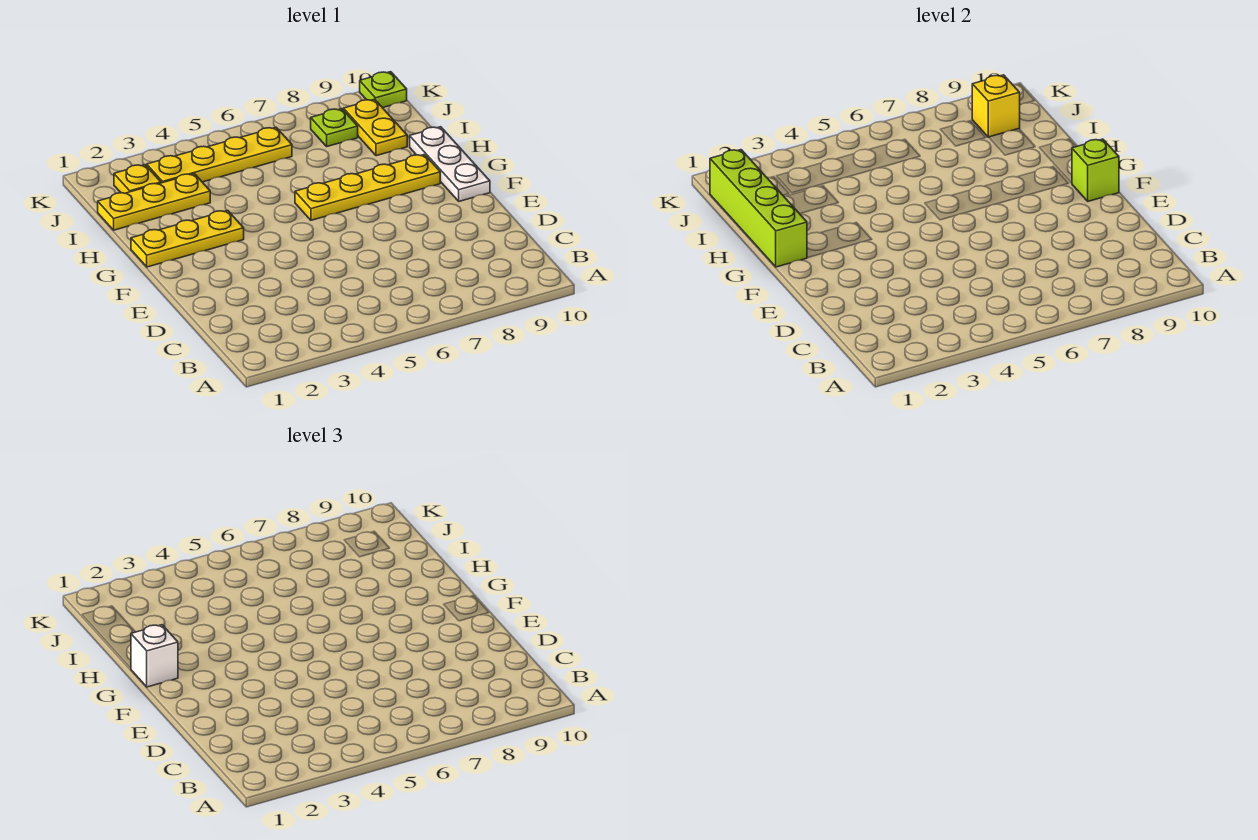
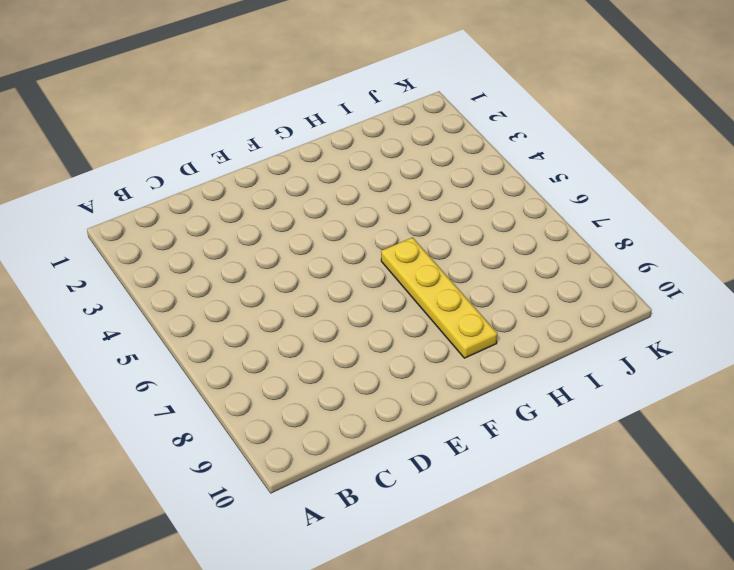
none -> white 1x3 plate [410,127,490,201]
none -> yellow 1x3 plate [131,210,244,267]
none -> yellow 1x3 plate [98,174,210,230]

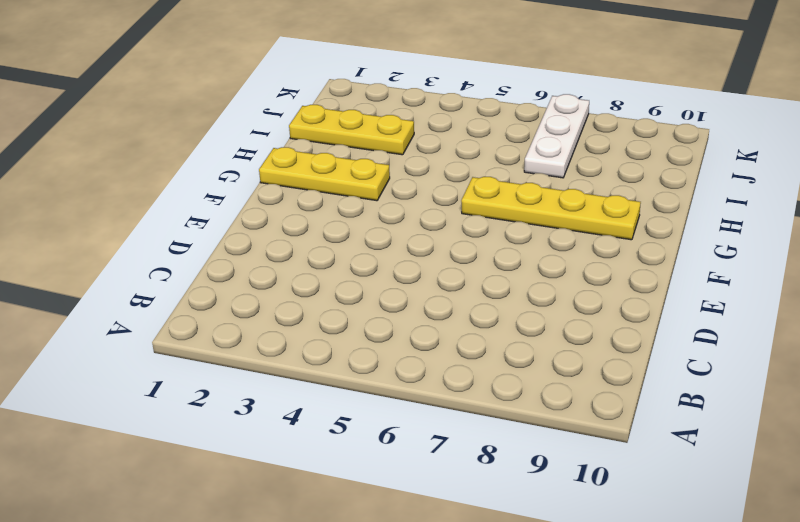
white 1x3 plate [524,94,589,178] -> white 1x3 plate moved to [410,127,490,201]
none -> yellow 1x2 plate [343,99,407,156]
none -> yellow 1x1 plate [114,165,161,193]
none -> yellow 1x4 plate [147,127,292,183]

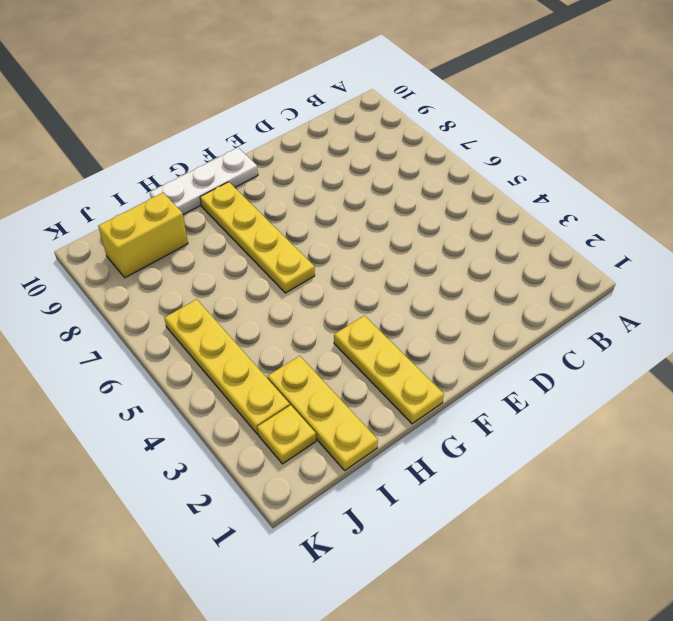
yellow 1x2 brick [98,193,188,278] -> yellow 1x2 plate [343,99,407,156]
none -> lime 1x1 plate [311,109,358,146]
none -> lime 1x1 plate [360,72,407,108]
none -> lime 1x1 brick [1072,139,1119,201]

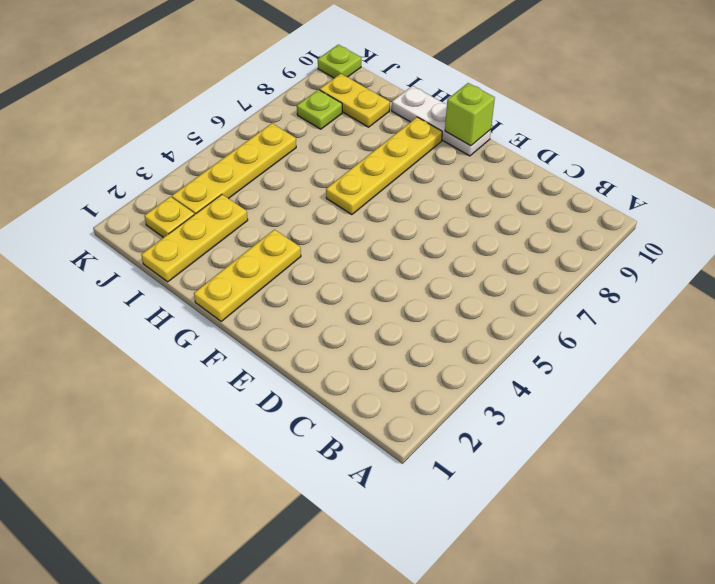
none -> lime 1x4 brick [710,150,807,267]
none -> yellow 1x1 brick [972,75,1020,137]
none -> white 1x1 brick [131,625,178,687]

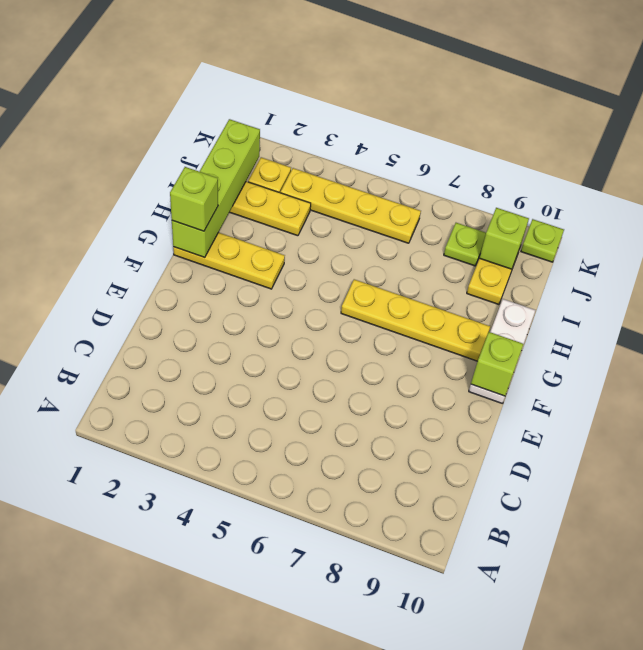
lime 1x1 brick [170,167,218,231] -> white 1x1 brick [131,625,178,687]
lime 1x1 brick [480,208,529,269] -> yellow 1x1 brick [972,75,1020,137]

